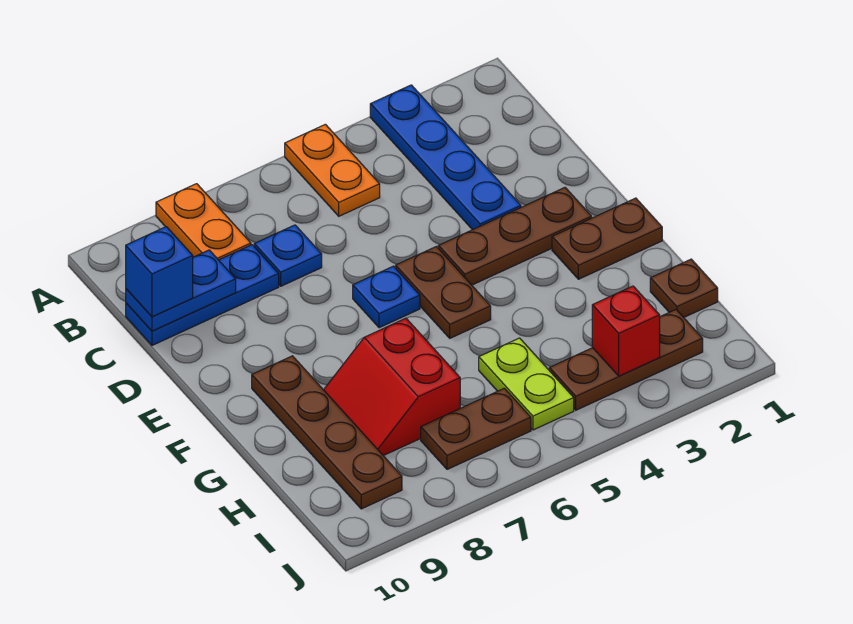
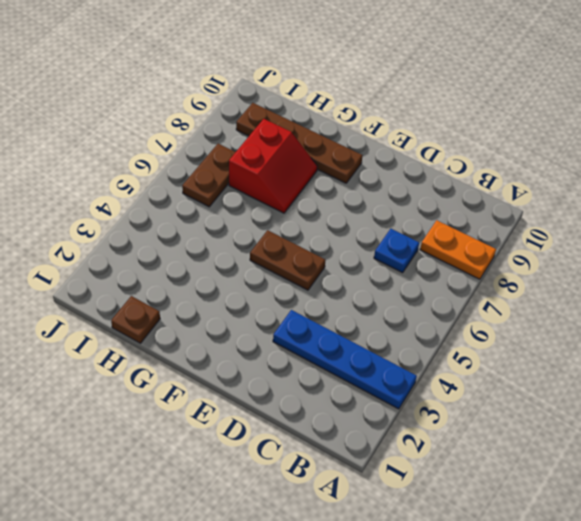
red 2x2 slope [229,119,317,213] -> red 2x2 slope turned to [324,318,460,456]
none -> orange 1x2 plate [285,124,380,216]
none -> blue 1x3 plate [126,245,279,345]
none -> brown 1x3 plate [438,188,592,285]

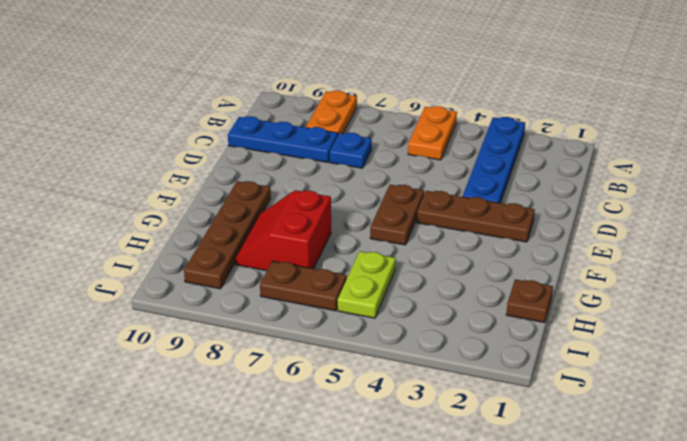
none -> blue 1x1 plate [353,266,420,328]
none -> brown 1x2 plate [552,198,662,279]
none -> brown 1x3 plate [549,310,703,410]

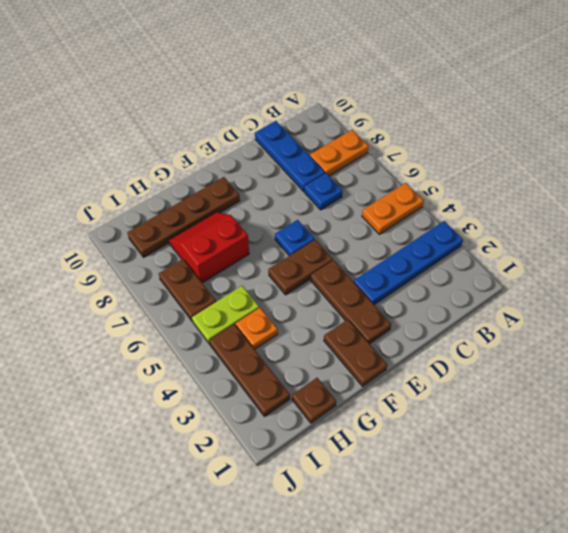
orange 1x1 plate [236,308,278,349] -> none
none -> blue 1x2 plate [126,250,236,331]
none -> red 1x1 brick [592,286,660,376]
none -> blue 1x1 brick [126,227,193,317]

